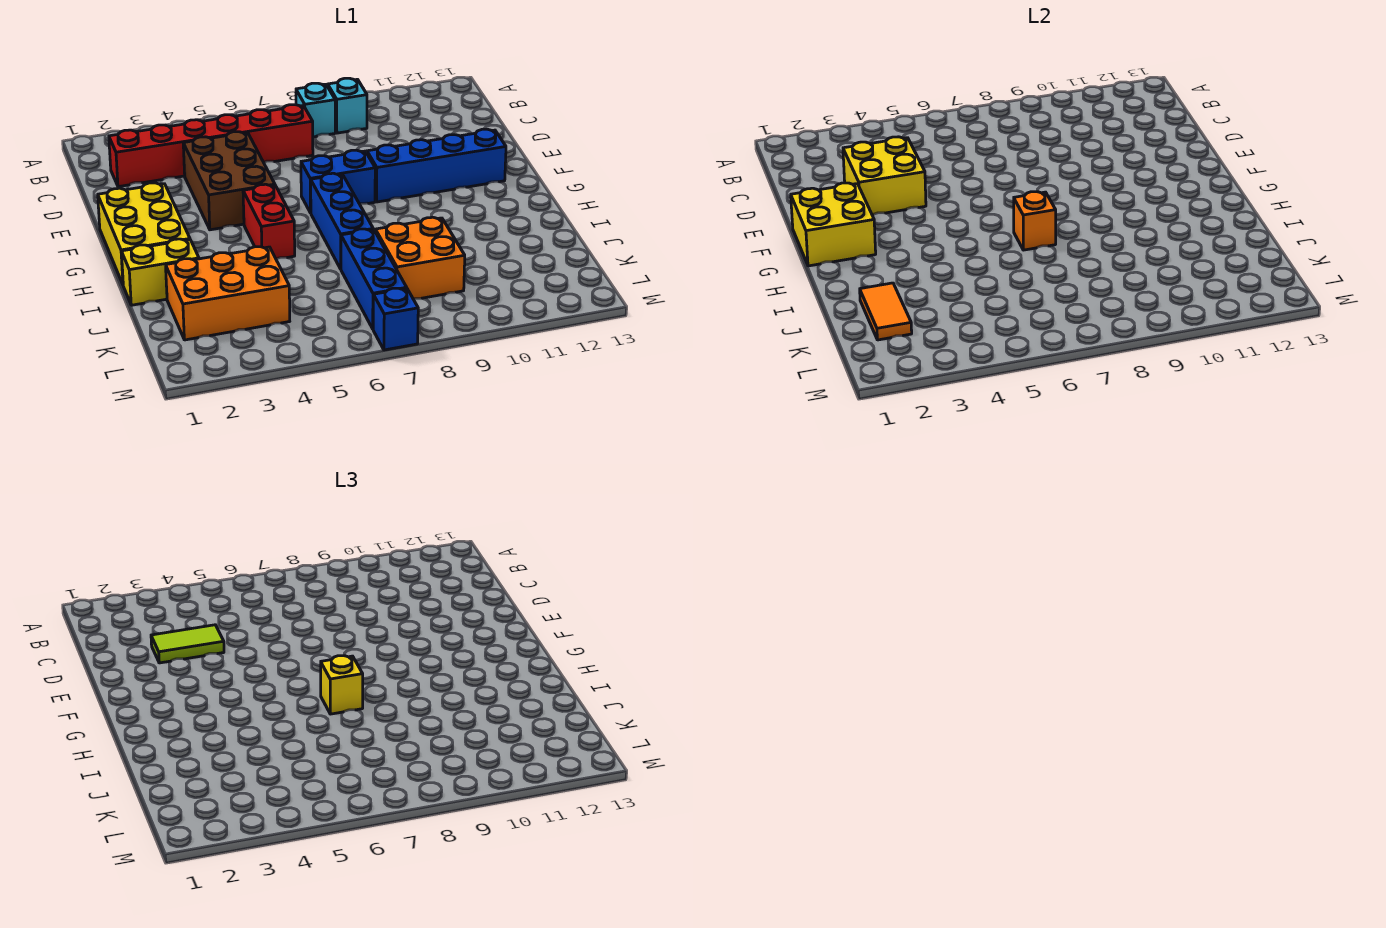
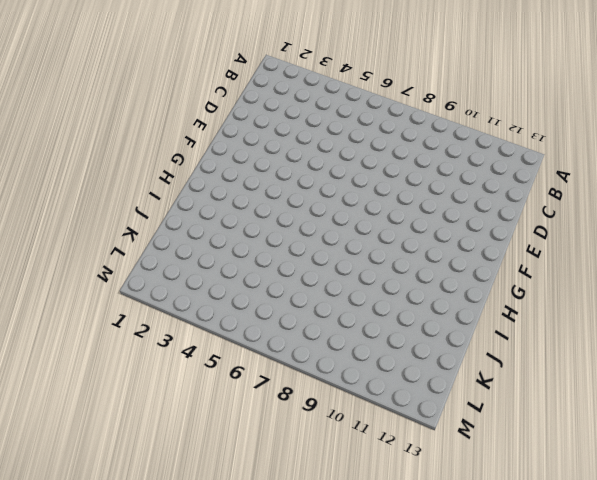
none -> cyan 1x1 brick [296,83,335,137]
none -> cyan 1x1 brick [328,78,367,133]
none -> red 1x6 brick [109,105,313,187]

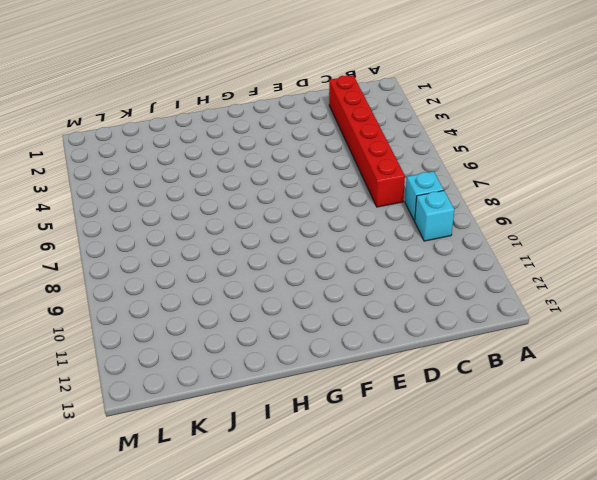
none -> brown 2x3 brick [183,132,275,230]
none -> yellow 2x3 brick [98,183,190,284]
none -> blue 1x2 brick [301,150,375,213]

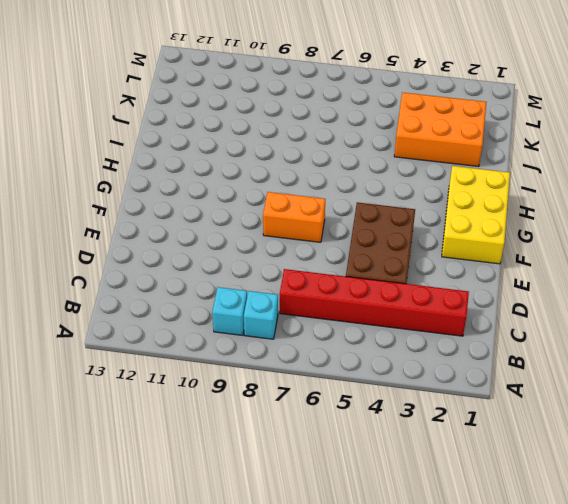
orange 1x2 brick [263,192,325,242] -> blue 1x2 brick [301,150,375,213]
none -> blue 1x4 brick [367,129,506,202]
none -> red 1x2 brick [243,184,295,259]
none -> blue 1x3 brick [311,173,373,269]

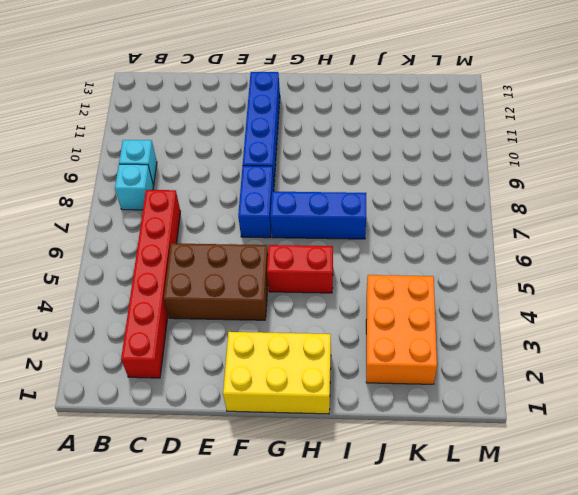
none -> yellow 1x2 brick [121,239,199,305]
none -> blue 1x3 brick [341,229,407,329]
none -> orange 2x2 brick [375,217,465,299]

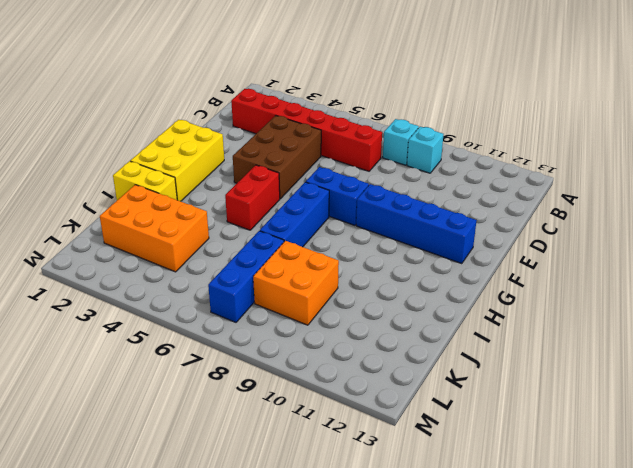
none -> blue 1x1 brick [373,288,418,350]
none -> yellow 2x2 brick [843,137,926,215]
none -> yellow 2x2 brick [791,183,876,266]

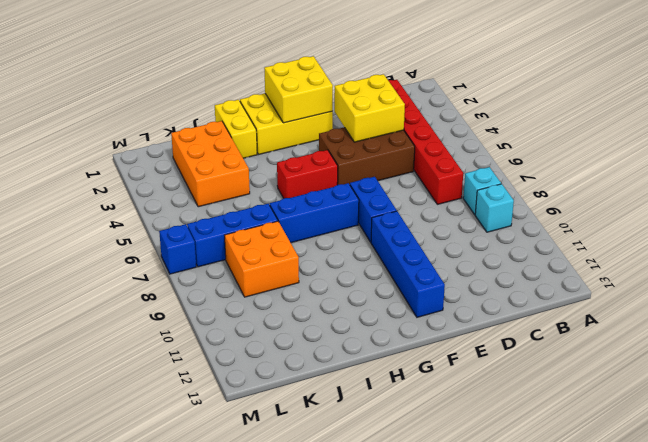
none -> orange 1x1 brick [1014,192,1056,250]
none -> orange 1x2 tile [860,283,912,340]
none -> lime 1x2 tile [151,625,224,663]

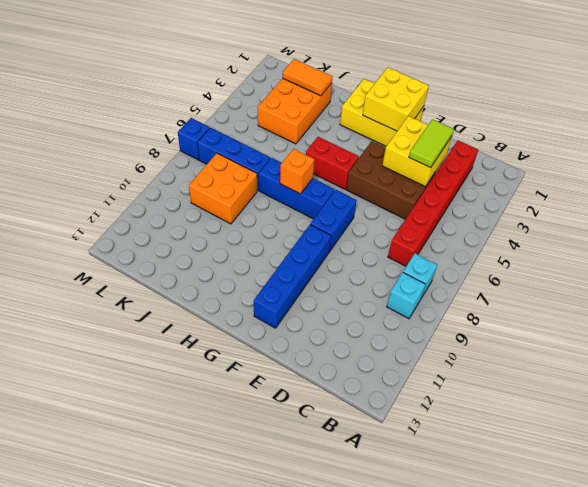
none -> yellow 1x2 brick [121,239,199,305]
none -> yellow 1x1 brick [321,656,363,714]

